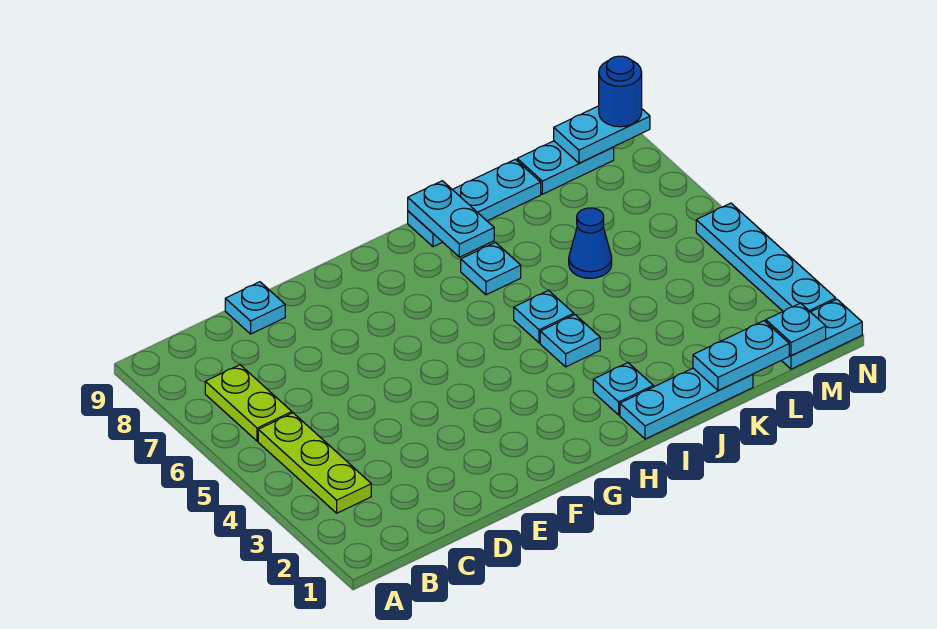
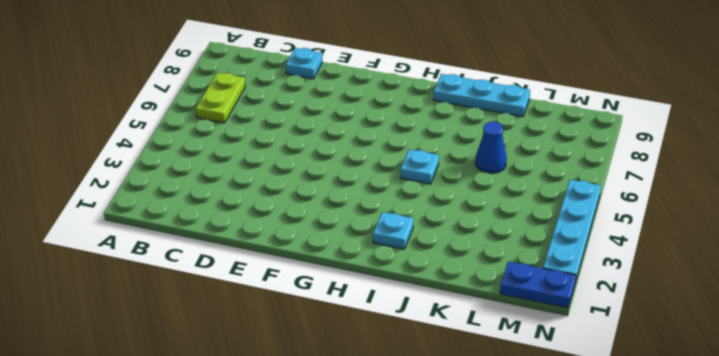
blue 1x2 plate [500,261,576,308] -> cyan 1x2 plate [782,299,862,369]
none -> lime 1x3 plate [258,413,371,513]
none -> cyan 1x3 plate [620,368,753,439]
none -> cyan 1x1 plate [540,315,600,367]

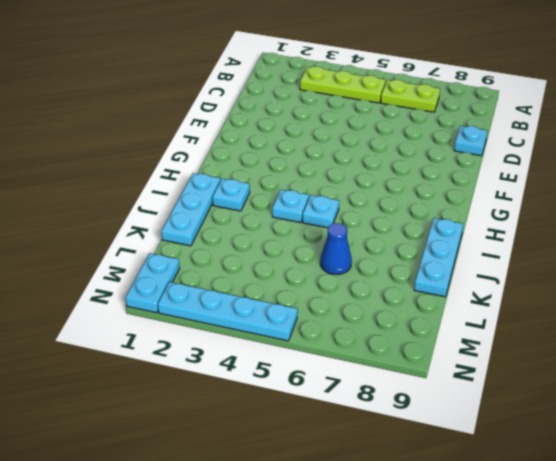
none -> cyan 1x1 plate [461,242,521,295]
none -> cyan 1x2 plate [517,141,614,194]
none -> cyan 1x2 plate [408,181,494,257]

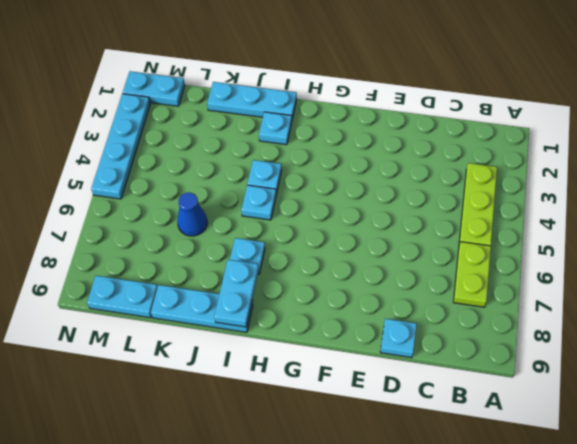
none -> cyan 1x2 plate [693,321,789,391]
none -> cyan 1x1 plate [766,303,826,356]
none -> cyan 1x2 plate [554,106,650,163]

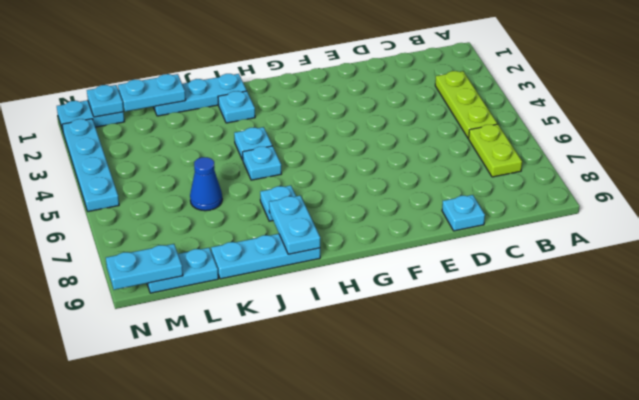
none -> blue 1x1 round brick [599,56,642,127]

